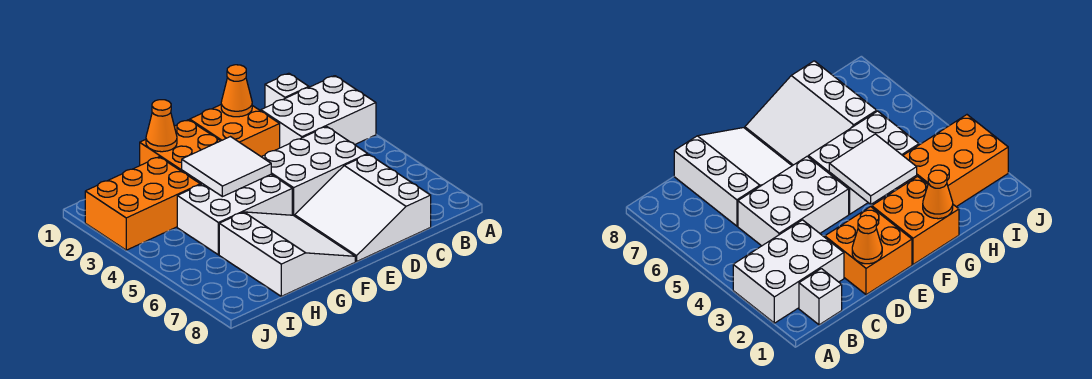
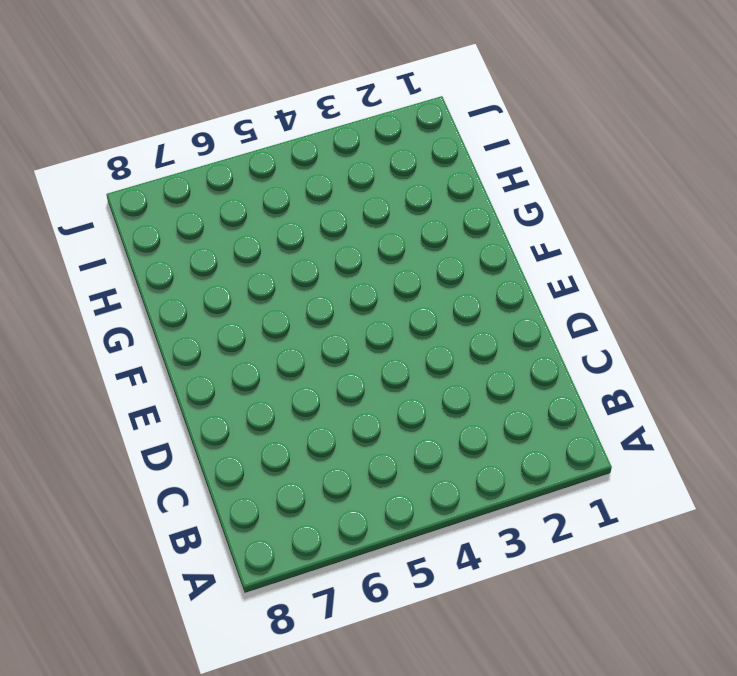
none -> white 2x3 brick [261,76,376,148]
none -> white 1x1 brick [265,73,309,108]
none -> white 2x3 brick [262,127,368,216]

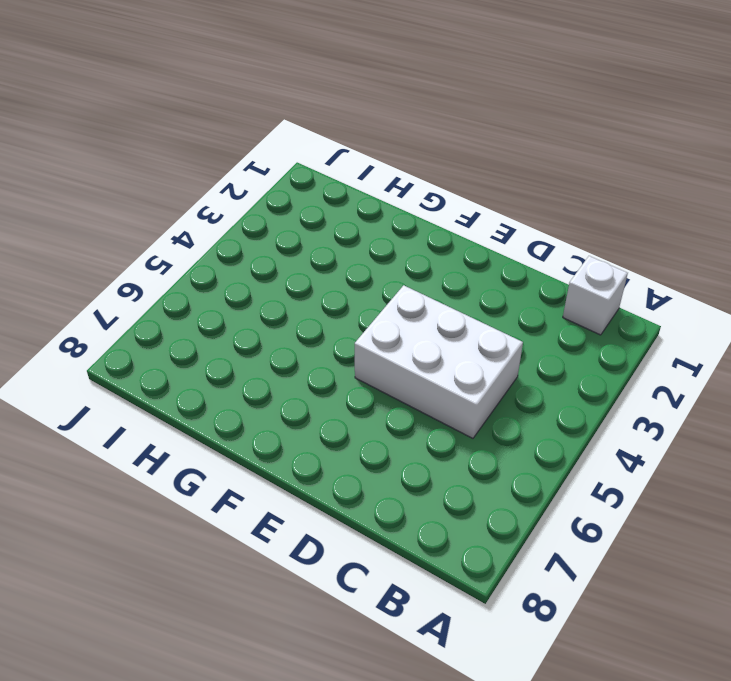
none -> white 2x3 brick [261,76,376,148]
none -> white 3x3 slope [295,154,431,262]
none -> orange 2x2 brick [190,105,280,157]

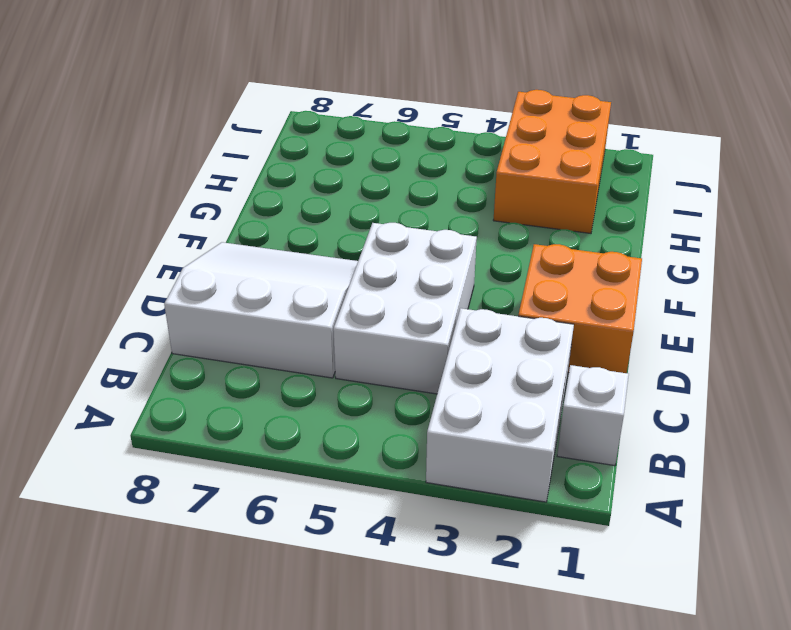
none -> orange 2x2 brick [140,120,220,185]
none -> white 2x3 brick [177,175,292,255]
none -> white 3x3 slope [219,212,355,296]

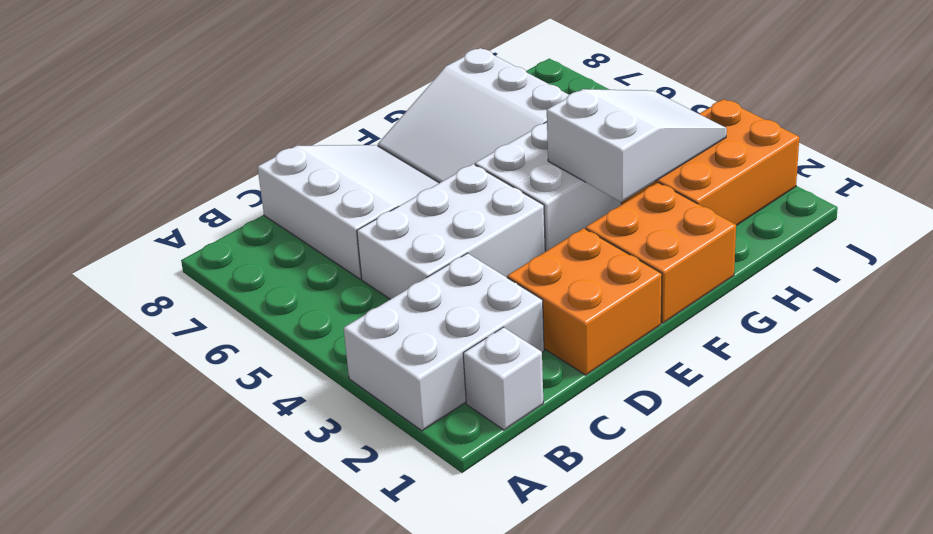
white 2x3 slope [547,89,727,202] -> white 2x2 tile [182,137,271,197]
none -> orange 1x1 cone [221,65,252,117]
none -> orange 1x1 cone [146,100,177,152]

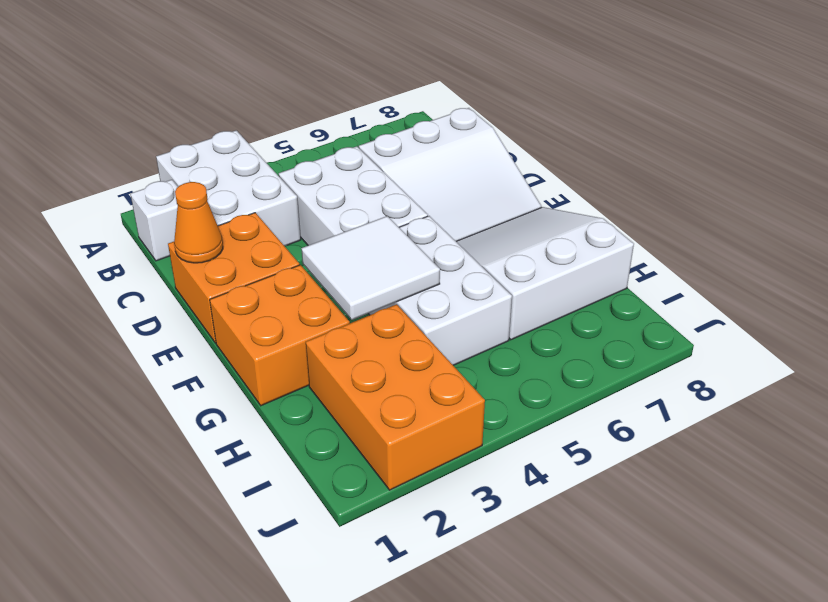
none -> orange 1x1 cone [146,100,177,152]

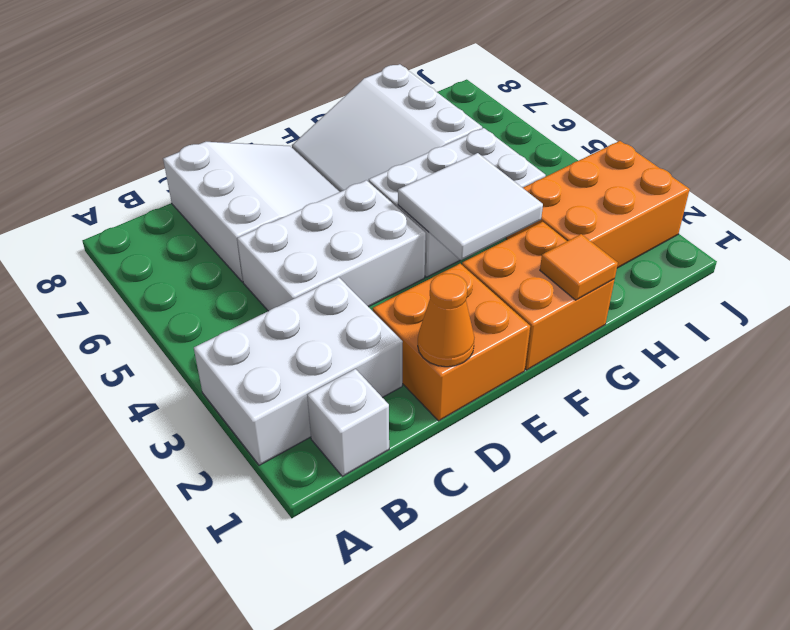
orange 1x1 tile [540,234,618,300] -> orange 1x1 cone [146,100,177,152]

